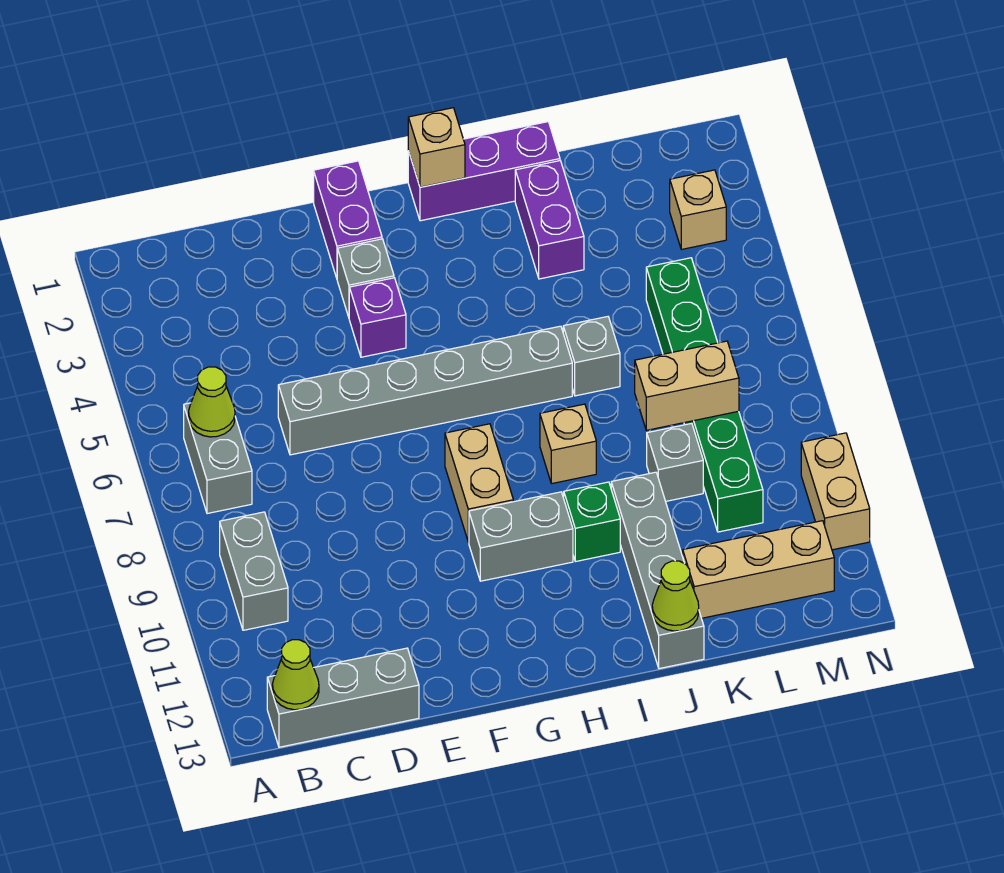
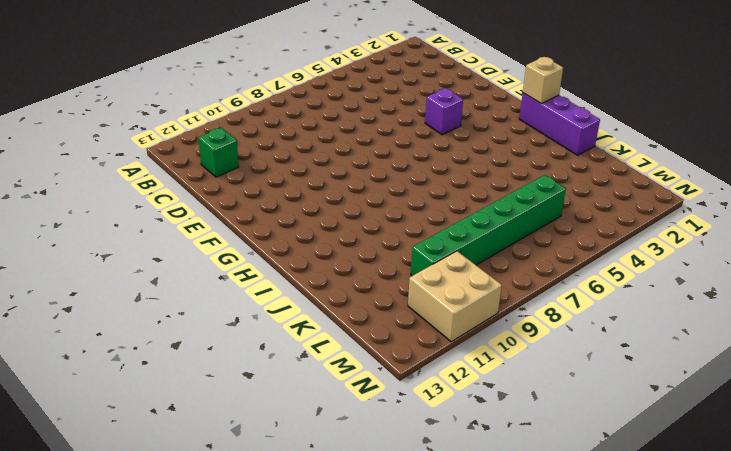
green 1x1 brick [199,128,239,177] -> green 1x1 brick moved to [564,482,620,562]
tan 2x2 brick [408,251,502,342] -> tan 1x2 brick [801,433,870,550]
none -> grey 1x2 brick [184,403,252,514]
none -> grey 1x2 brick [220,512,288,630]
none -> grey 1x3 brick [267,648,419,747]

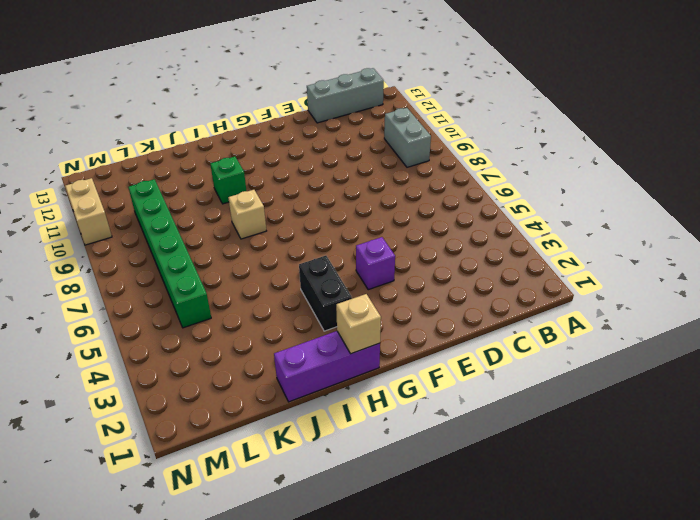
black 1x2 brick [299,256,352,331] -> none
none -> grey 1x2 brick [184,403,252,514]
none -> grey 1x6 brick [278,326,572,455]
none -> purple 1x2 brick [314,161,382,278]

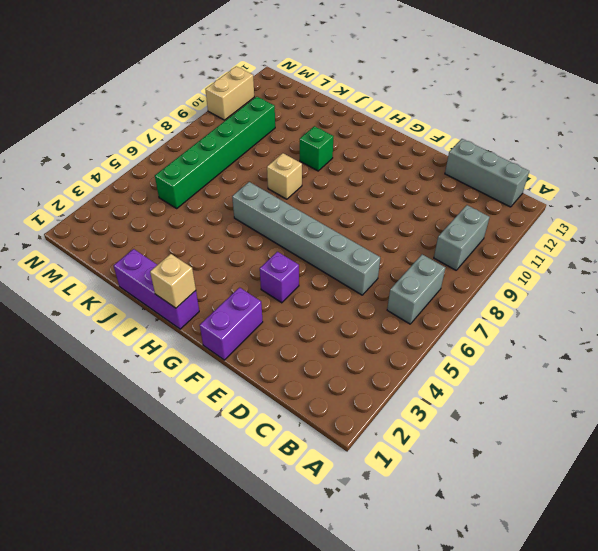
none -> grey 1x1 brick [337,239,394,317]
none -> tan 1x2 brick [445,424,513,542]
none -> grey 1x2 brick [469,492,573,581]

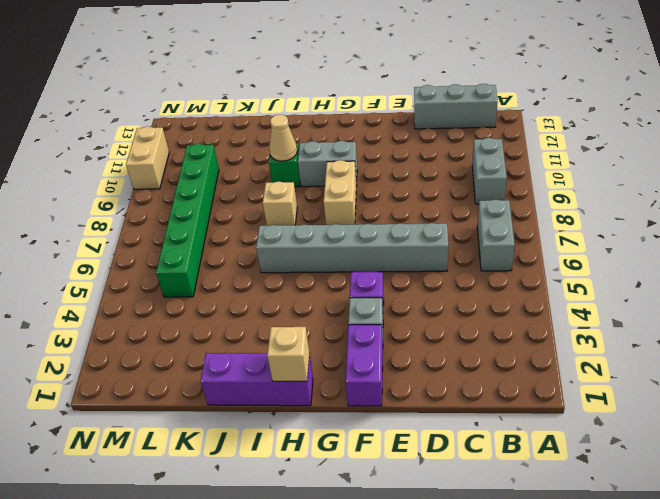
tan 1x1 cone [269,115,297,161] -> none
none -> purple 1x2 brick [515,161,584,279]
none -> grey 1x1 brick [563,317,620,396]
none -> grey 1x4 brick [611,472,704,669]

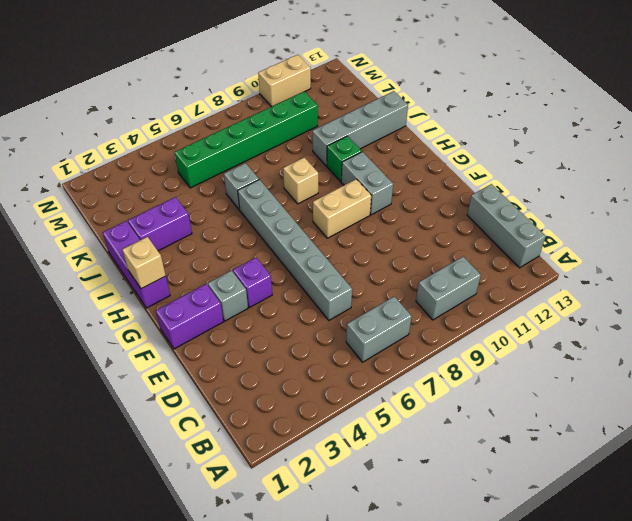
none -> grey 1x1 brick [647,423,703,501]
none -> tan 1x3 brick [683,521,834,618]
none -> tan 1x1 brick [670,170,726,249]

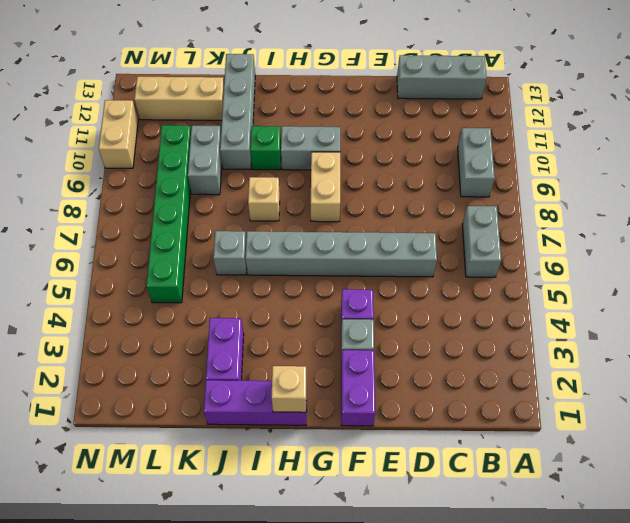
grey 1x2 brick [188,126,222,195] -> grey 1x1 brick [647,423,703,501]
none -> tan 1x1 brick [670,170,726,249]
none -> lime 1x1 cone [189,367,235,437]
none -> lime 1x1 cone [272,640,319,710]

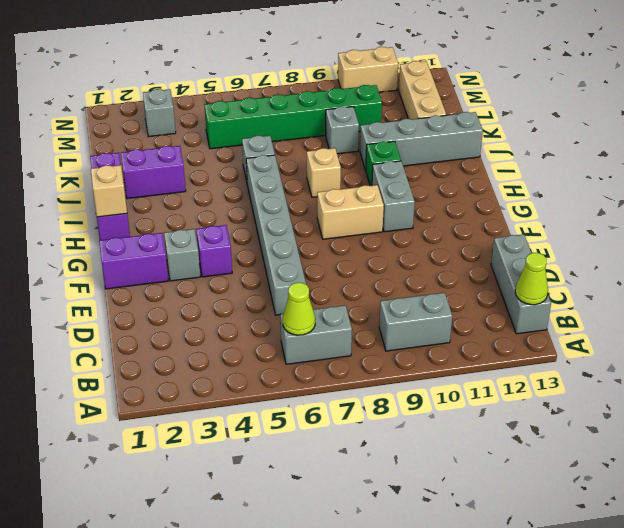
grey 1x1 brick [143,89,176,137] -> tan 1x1 brick [670,170,726,249]
none -> lime 1x1 cone [652,561,699,631]
none -> tan 1x2 brick [635,341,739,430]

